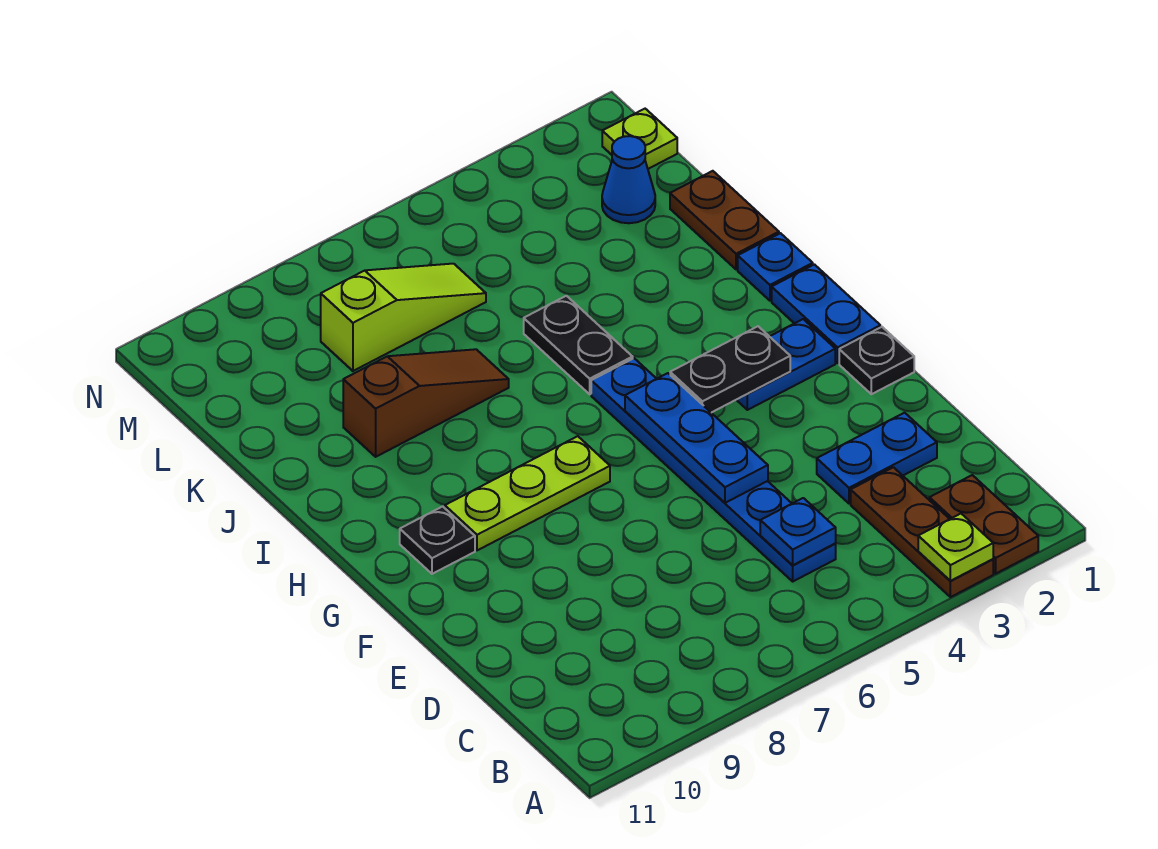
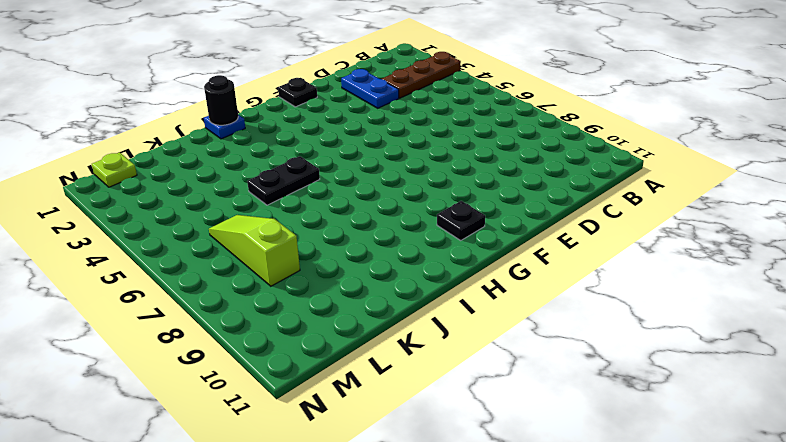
black 1x1 round brick [204,75,238,125] -> none
none -> brown 1x2 plate [929,475,1038,574]
none -> blue 1x6 plate [591,358,836,581]
none -> blue 1x2 plate [772,264,880,363]

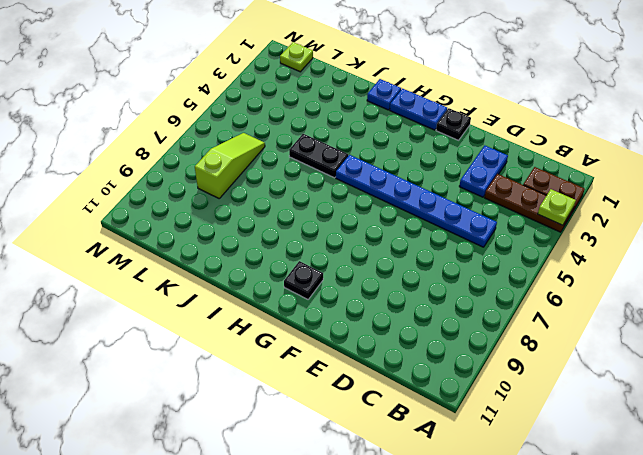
none -> blue 1x2 plate [737,319,835,410]
none -> lime 1x3 plate [445,436,610,550]
none -> brown 1x2 plate [670,171,779,269]

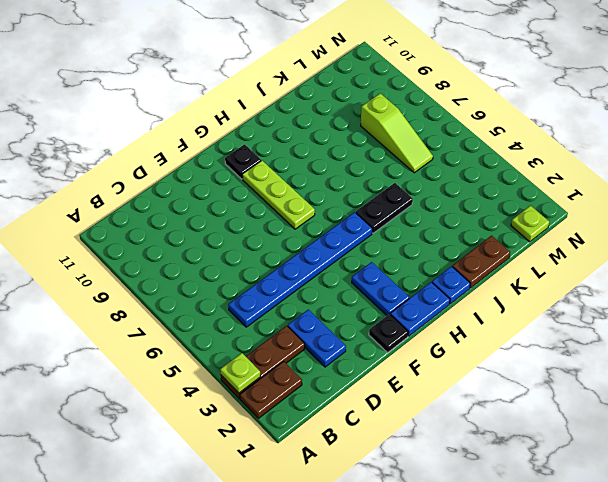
none -> brown 1x3 slope [343,349,509,457]
none -> blue 1x1 cone [602,136,655,223]
none -> blue 1x1 plate [760,498,836,565]

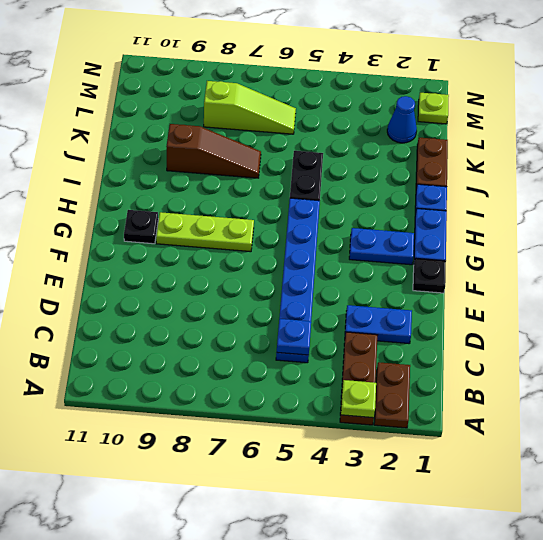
none -> blue 1x3 plate [625,373,768,503]
none -> black 1x2 plate [670,326,790,413]

